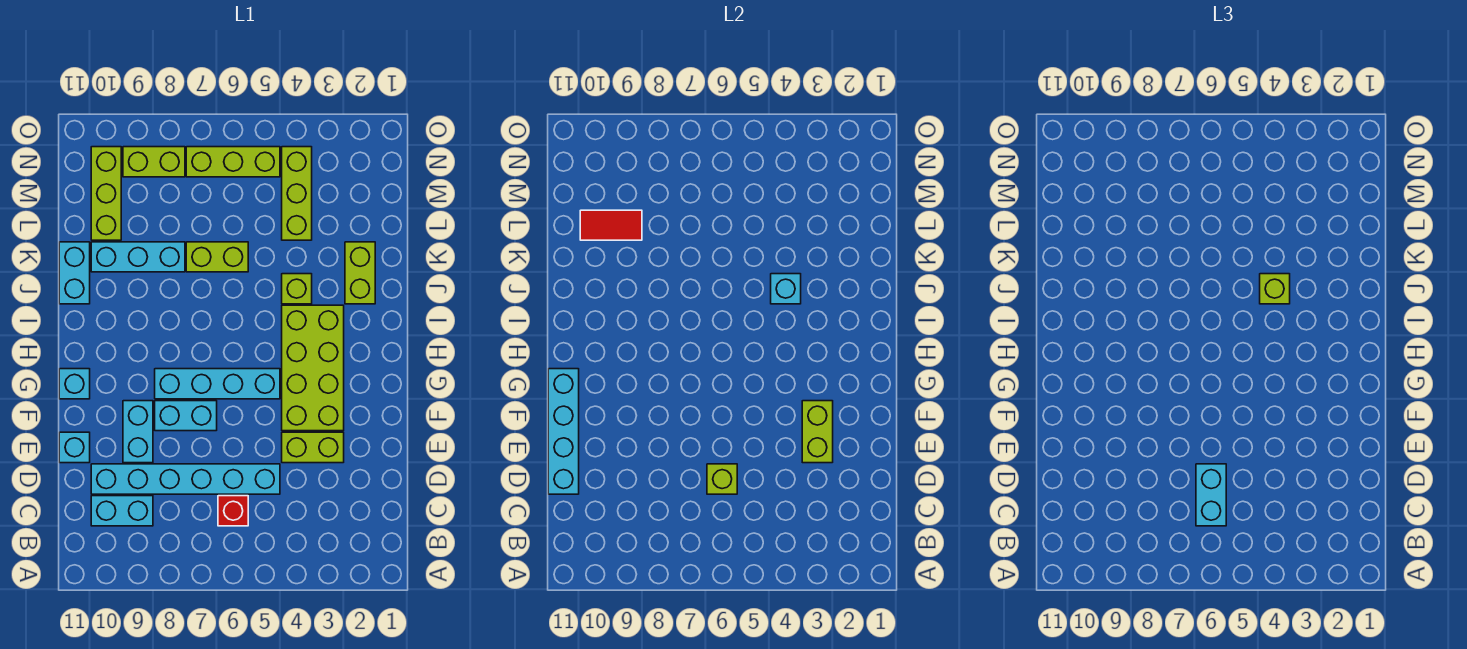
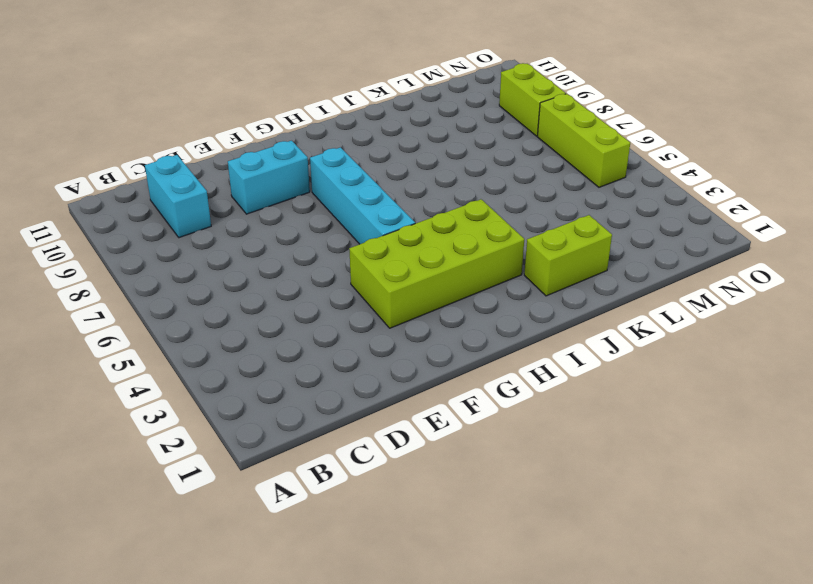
none -> red 1x1 brick [218,496,248,526]
none -> cyan 1x6 brick [91,464,280,494]
none -> lime 1x2 brick [282,432,344,463]

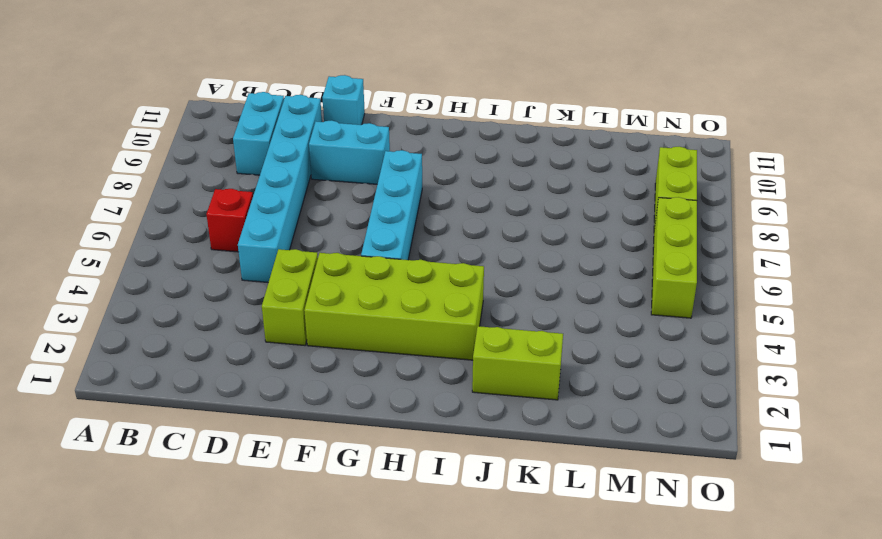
none -> cyan 1x2 brick [155,401,217,431]
none -> cyan 1x1 brick [59,369,90,399]
none -> lime 1x1 brick [282,274,312,304]

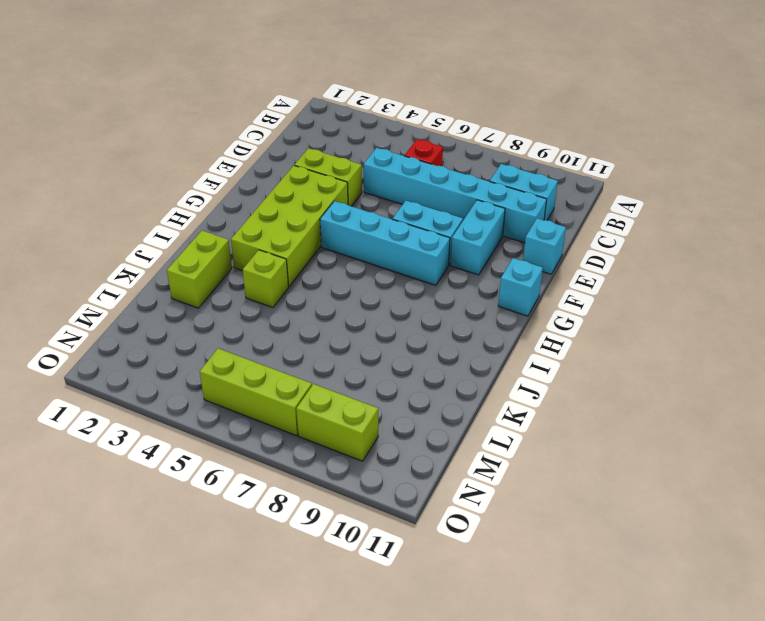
none -> cyan 1x2 brick [59,242,90,304]
none -> lime 1x2 brick [186,242,248,272]
none -> cyan 1x3 brick [91,242,185,272]

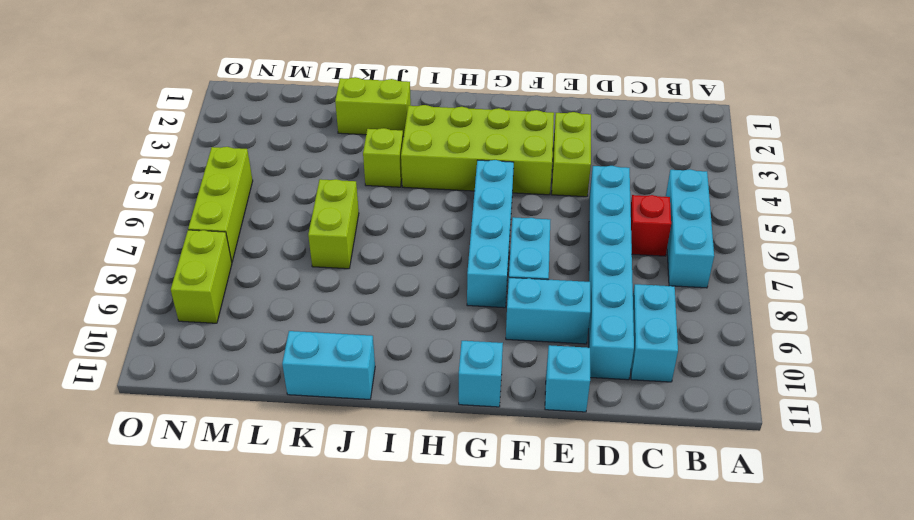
cyan 1x3 brick [666,169,714,288] -> cyan 1x3 brick moved to [91,242,185,272]
none -> lime 1x3 brick [282,147,312,240]
none -> lime 1x3 brick [91,147,121,240]
none -> lime 1x1 brick [707,464,737,494]

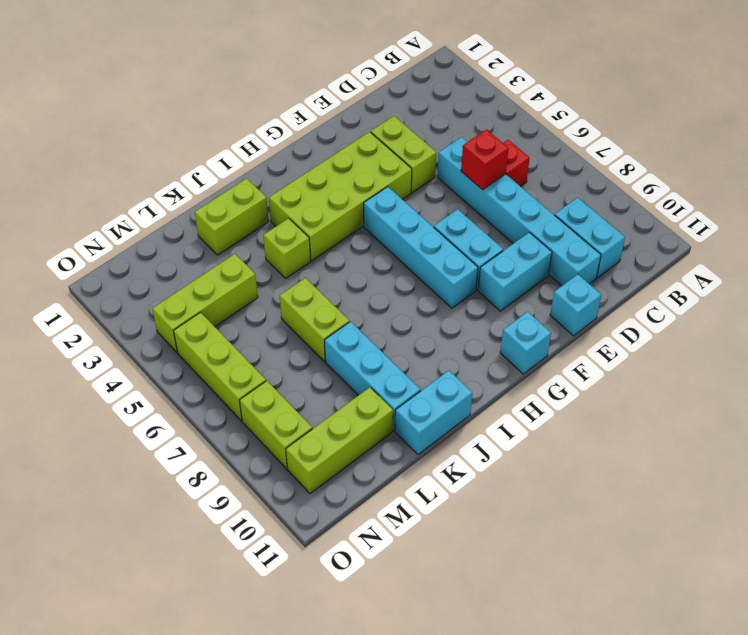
red 1x1 brick [461,130,509,190] -> lime 1x1 brick [707,464,737,494]
none -> cyan 1x4 brick [548,369,579,494]
none -> lime 1x2 brick [802,401,833,463]
none -> cyan 1x1 brick [771,274,801,304]

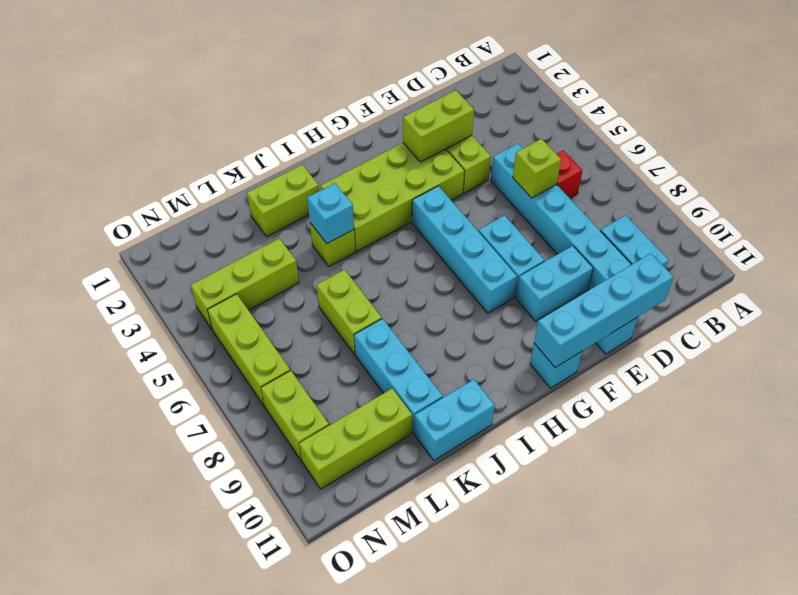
none -> red 1x2 tile [580,210,642,240]
none -> cyan 1x2 brick [1196,464,1226,526]
none -> lime 1x1 brick [1260,274,1290,304]

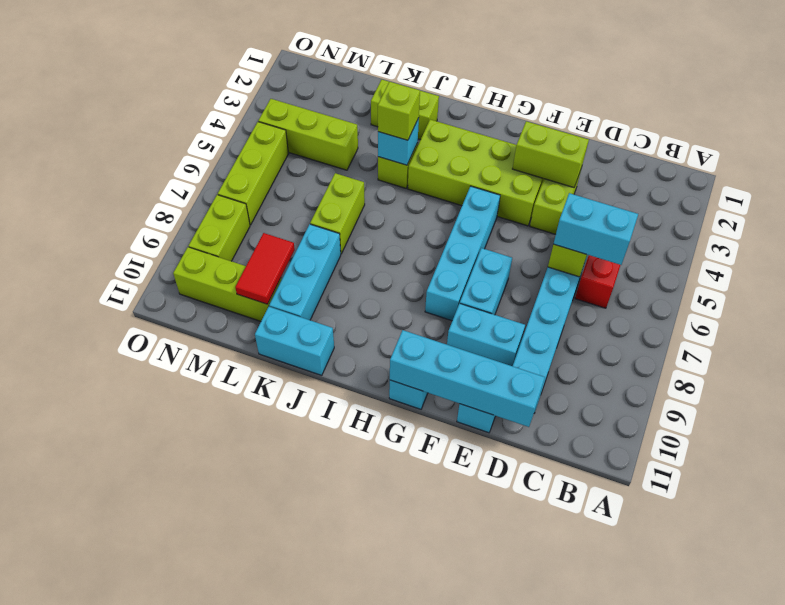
none -> cyan 1x2 brick [91,496,153,526]

